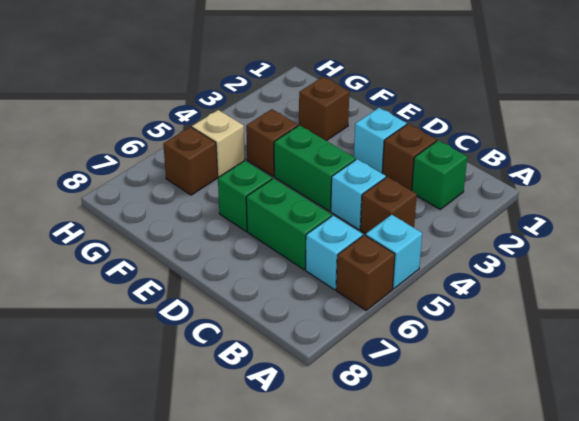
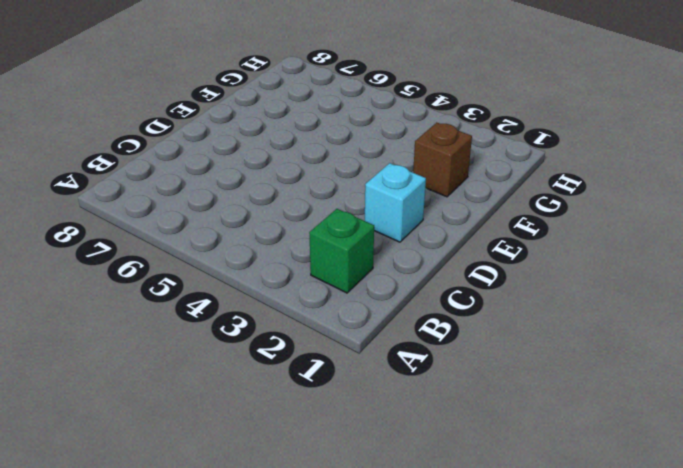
none -> cyan 1x1 brick [366,215,422,289]
none -> brown 1x1 brick [336,235,395,310]
none -> brown 1x1 brick [360,177,417,234]

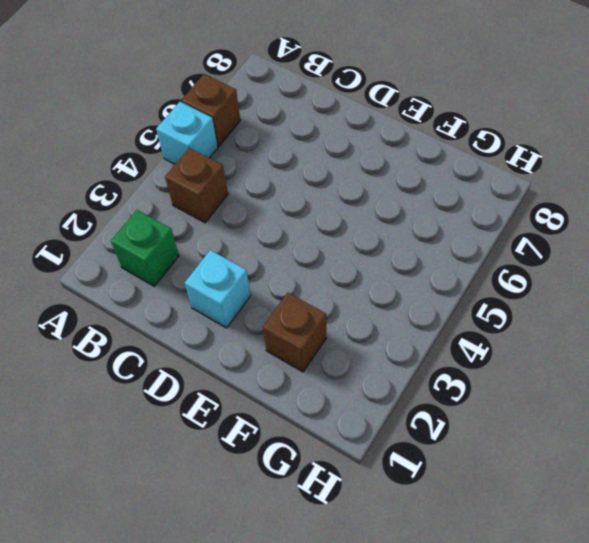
none -> cyan 1x1 brick [306,216,363,290]
none -> brown 1x1 brick [382,124,437,191]
none -> cyan 1x1 brick [331,159,386,230]

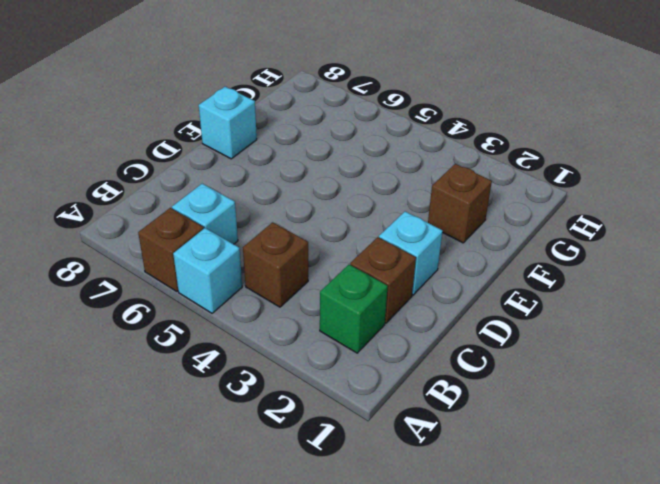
cyan 1x1 brick [199,87,257,159] -> cyan 1x1 brick moved to [331,159,386,230]
none -> green 1x2 brick [246,179,332,270]
none -> green 1x2 brick [274,125,356,211]
none -> green 1x1 brick [218,161,272,231]

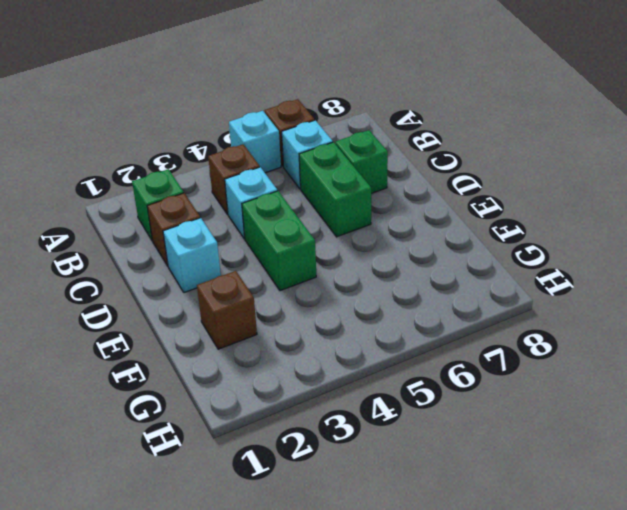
green 1x1 brick [335,130,388,193] -> green 1x1 brick moved to [218,161,272,231]
none -> brown 1x1 brick [246,109,298,176]
none -> tan 1x1 brick [192,110,245,177]
none -> brown 1x1 brick [163,127,218,195]

